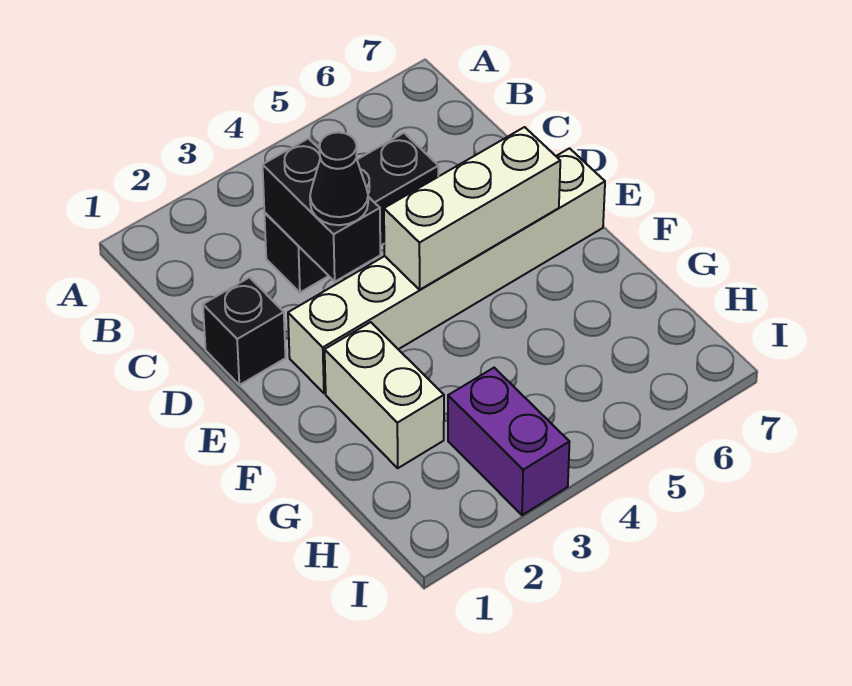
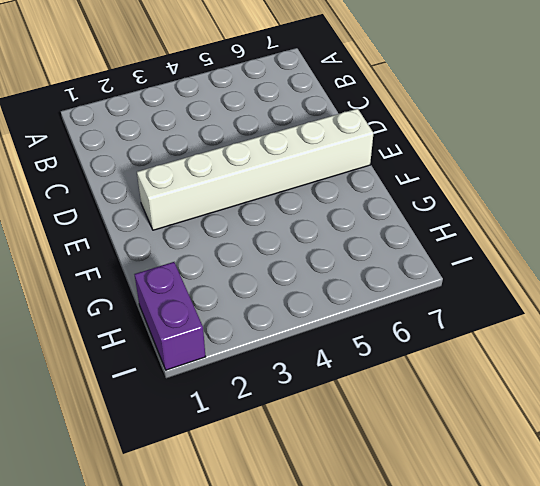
purple 1x2 brick [134,262,206,370] -> purple 1x2 brick moved to [448,368,569,515]
none -> black 1x3 brick [264,133,438,292]
none -> black 1x1 brick [203,278,286,385]

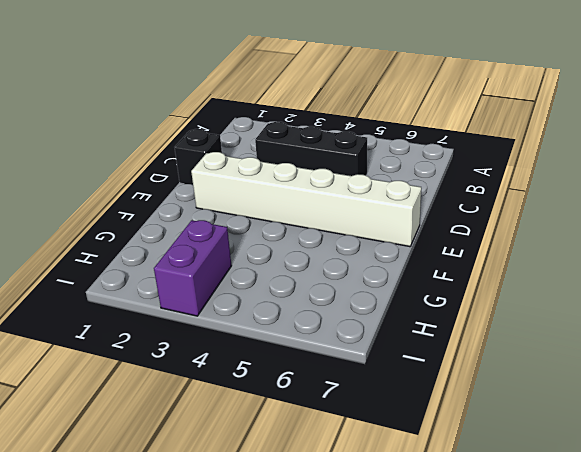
none -> white 1x2 brick [325,322,444,468]
none -> black 1x2 brick [263,139,380,282]

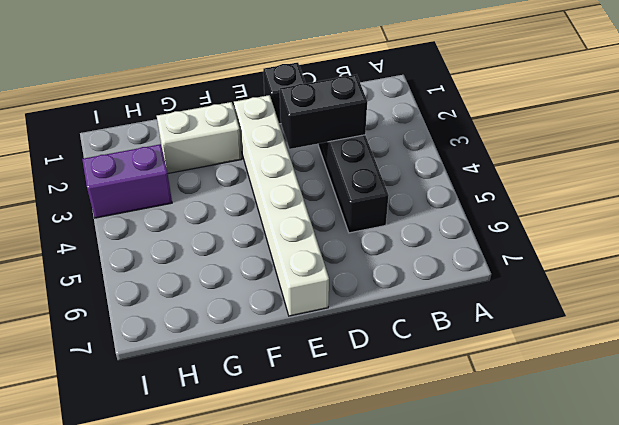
none -> white 1x3 brick [384,127,560,290]
none -> black 1x1 cone [310,132,368,225]

